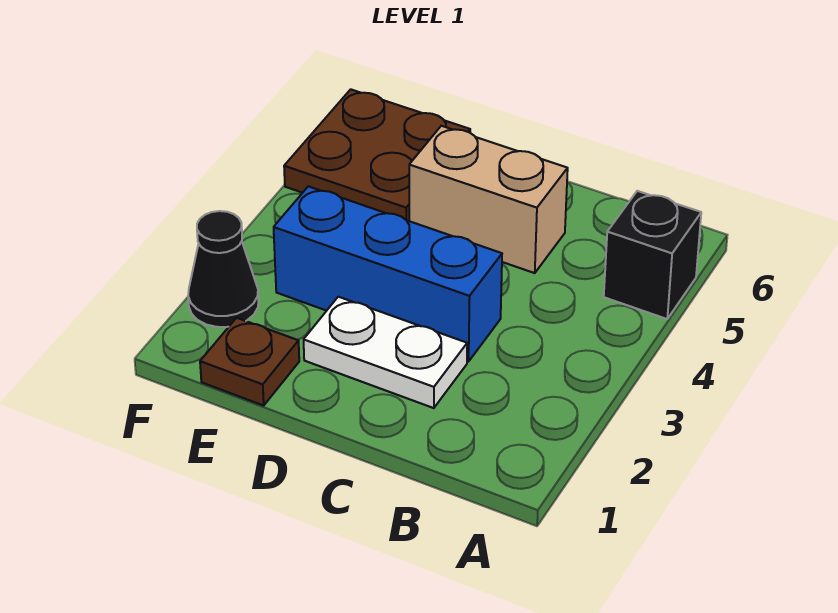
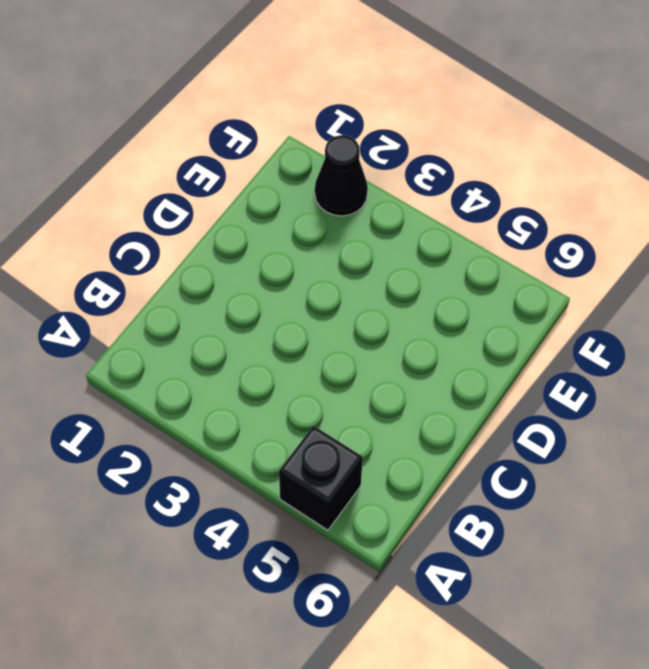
none -> white 1x2 plate [304,297,467,408]
none -> blue 1x3 brick [274,186,502,362]

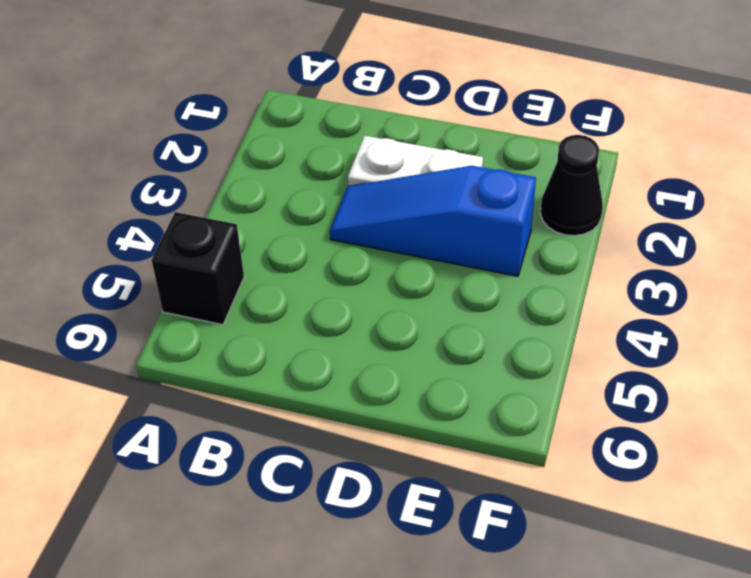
blue 1x3 slope [330,166,536,276] -> blue 1x3 brick [274,186,502,362]
none -> tan 1x2 brick [409,126,568,273]
none -> brown 1x1 plate [200,318,299,406]

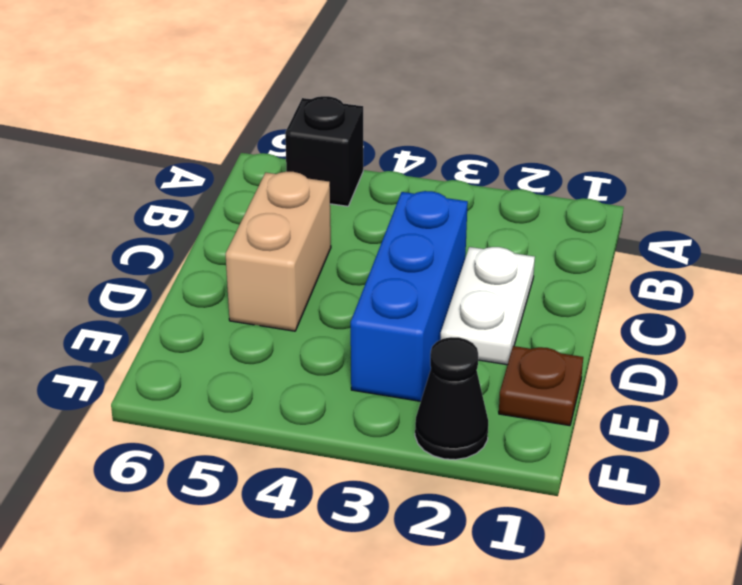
none -> brown 2x2 plate [284,89,470,221]

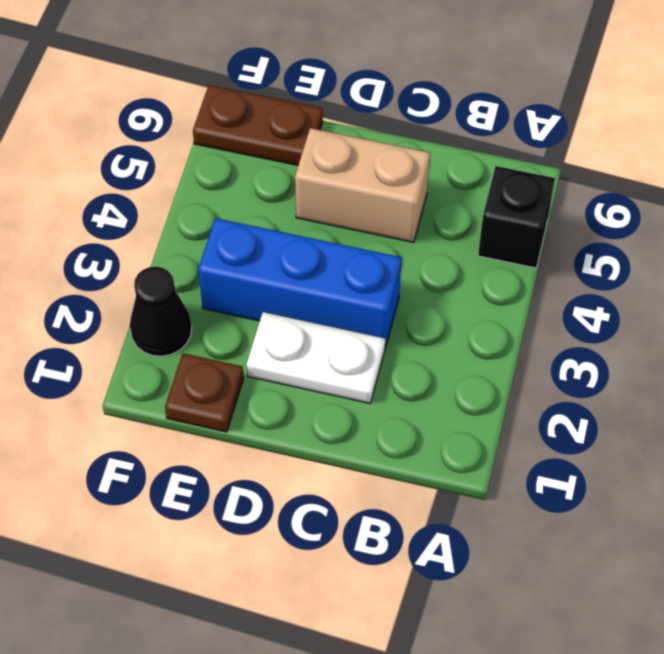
brown 1x2 plate [193,85,323,165] -> brown 2x2 plate [284,89,470,221]

